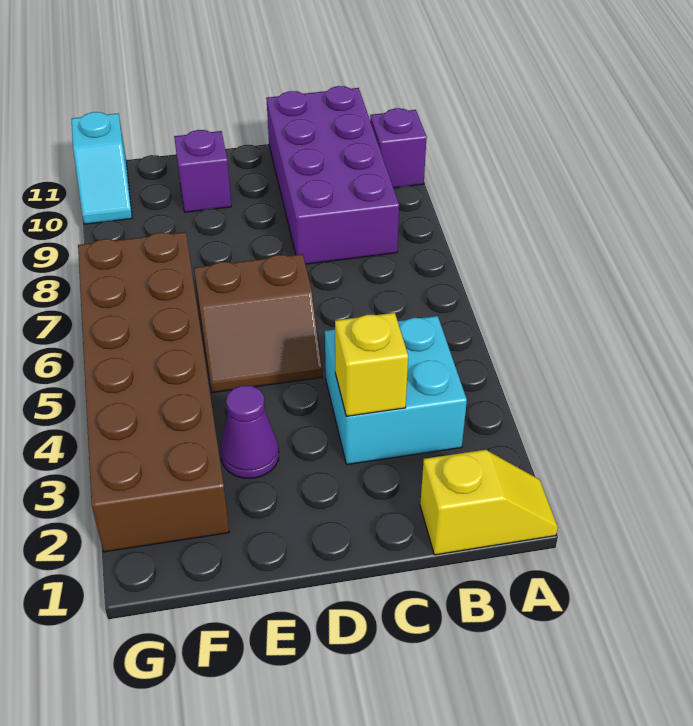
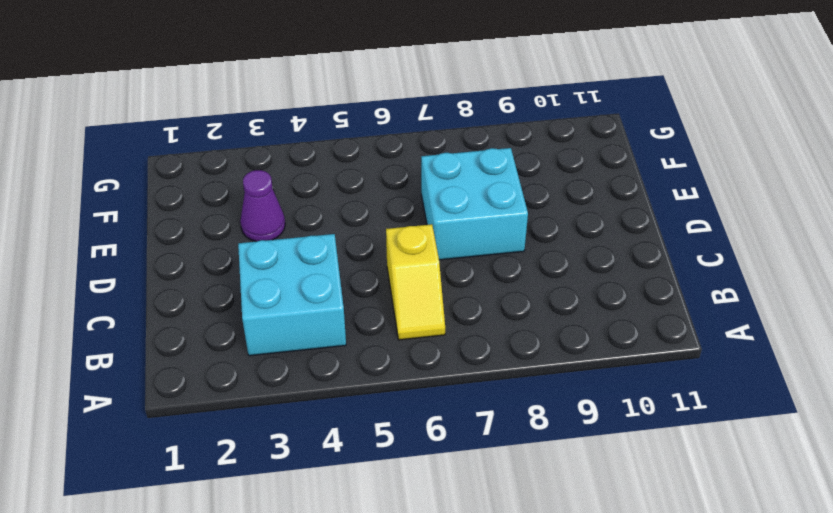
yellow 1x2 slope [386,224,445,340] -> yellow 1x2 slope moved to [420,450,558,555]
cyan 2x2 brick [421,148,528,260] -> none
none -> purple 1x1 brick [370,108,427,188]
none -> purple 2x4 brick [266,86,399,264]

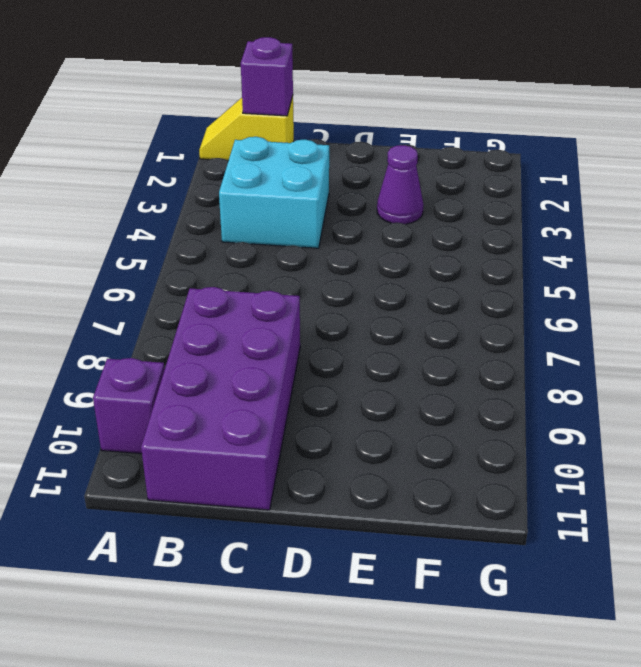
purple 1x1 brick [241,37,293,116] -> purple 1x1 brick moved to [174,130,231,212]
none -> brown 2x2 slope [194,254,322,393]
none -> brown 2x6 brick [78,232,229,552]

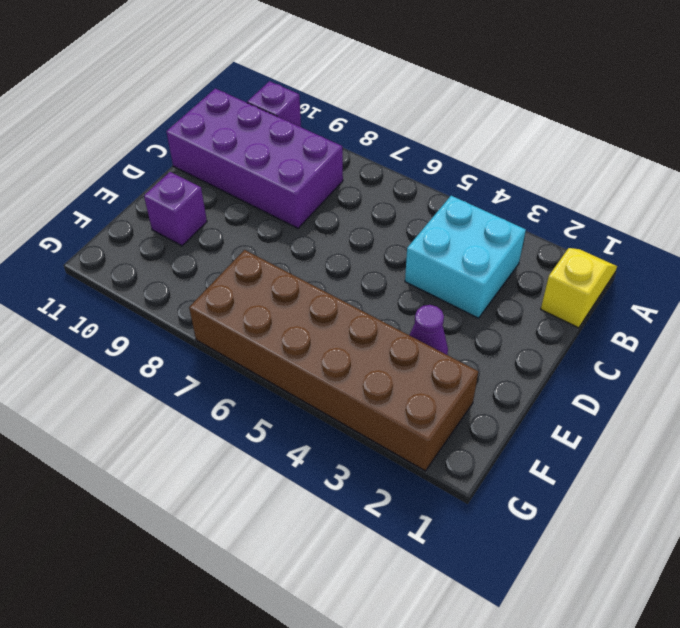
none -> brown 2x2 slope [194,254,322,393]
none -> cyan 1x2 slope [72,112,132,224]

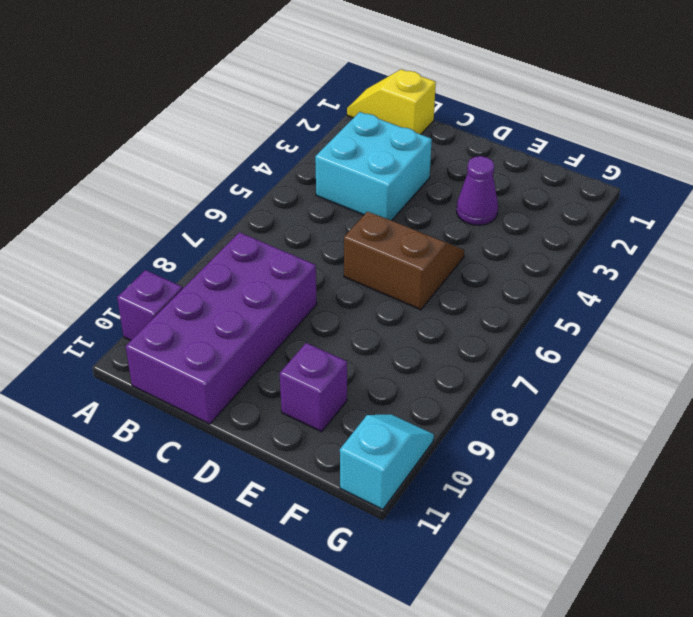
none -> brown 2x6 brick [78,232,229,552]
none -> yellow 1x1 brick [335,313,408,416]

